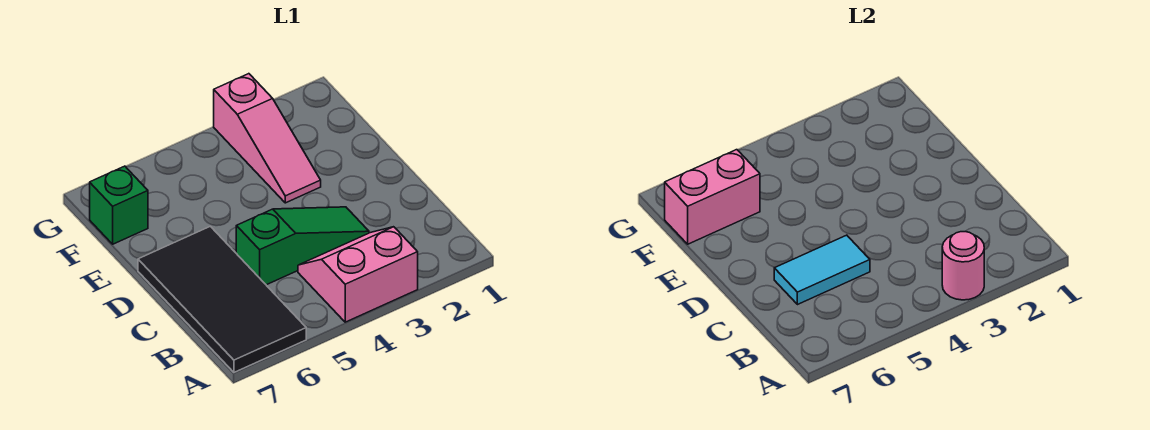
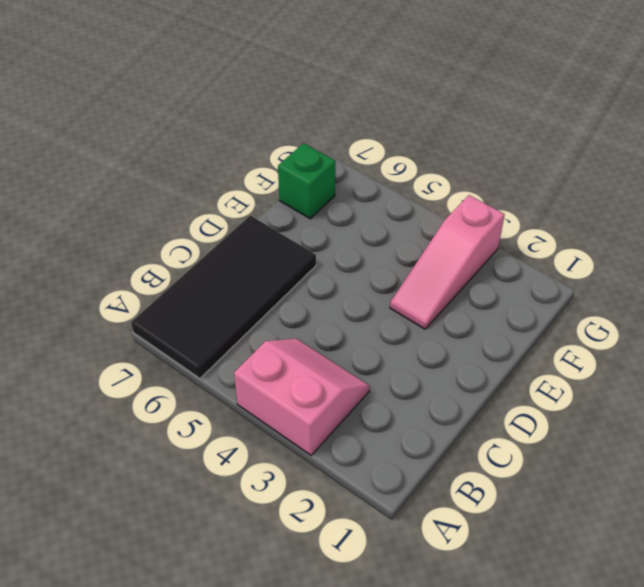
none -> green 1x3 slope [236,207,369,285]
none -> pink 1x1 round brick [942,232,984,300]

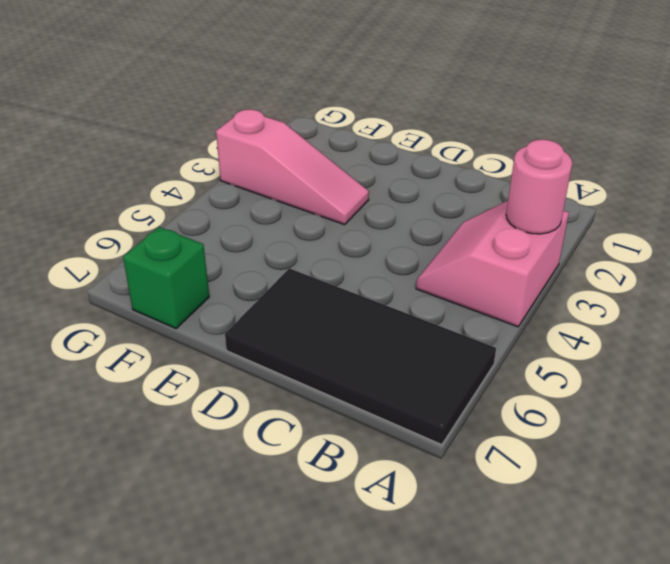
none -> green 1x3 slope [236,207,369,285]
none -> cyan 1x2 tile [774,235,870,305]

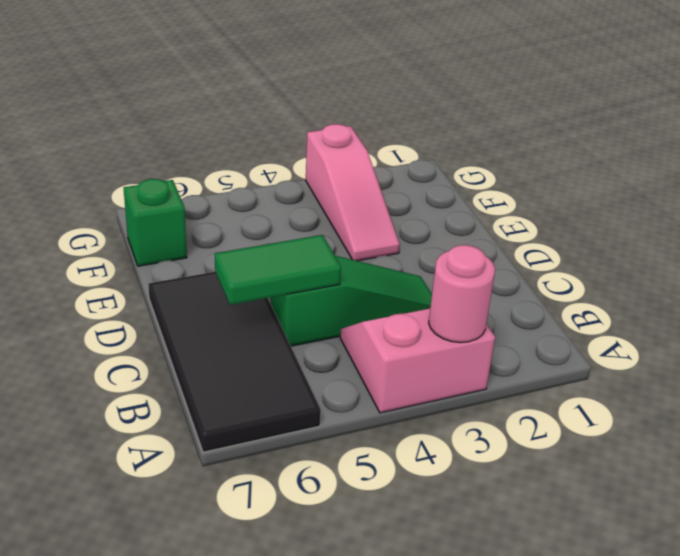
green 1x2 tile [215,235,341,305] -> cyan 1x2 tile [774,235,870,305]
none -> pink 1x2 brick [665,150,760,244]

